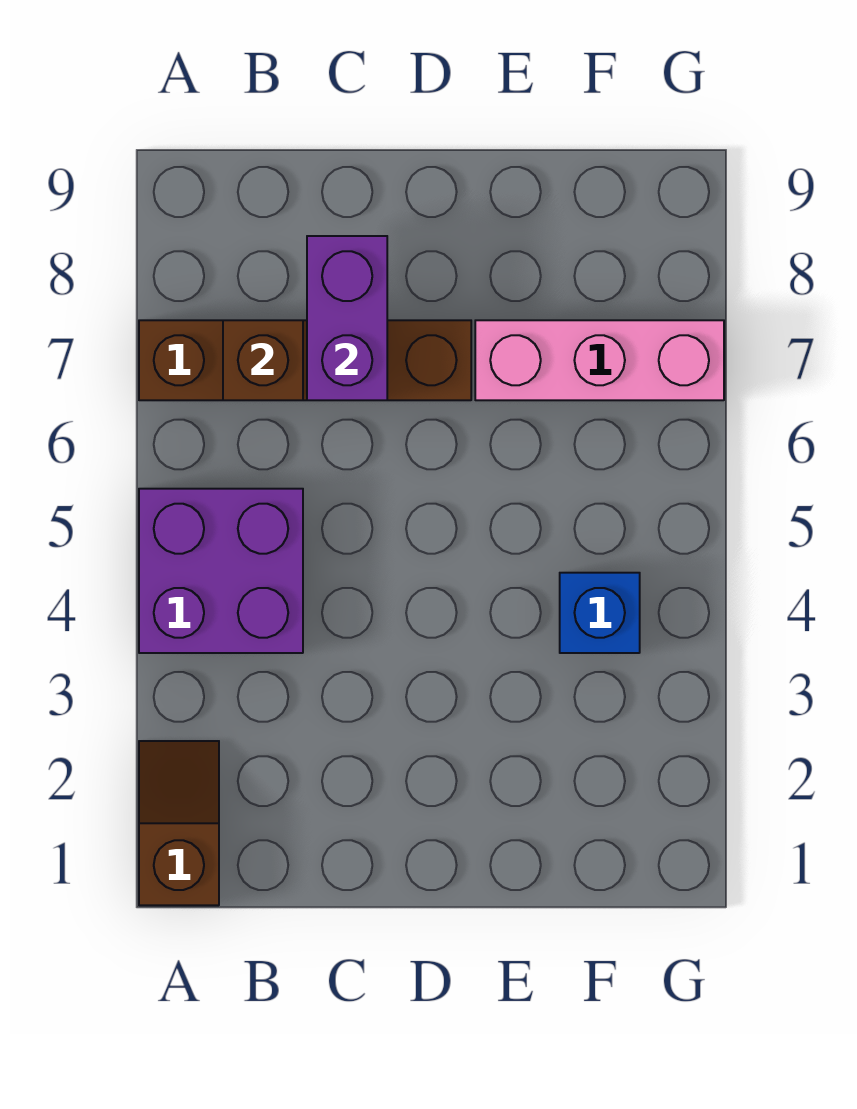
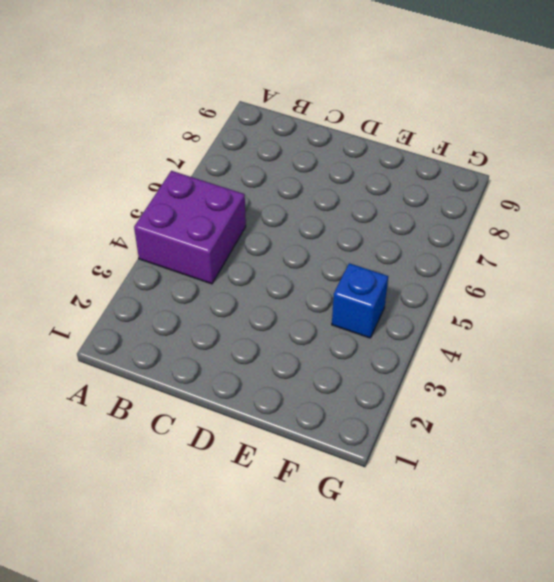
none -> brown 1x2 slope [139,741,219,905]
none -> brown 1x4 brick [139,320,471,400]

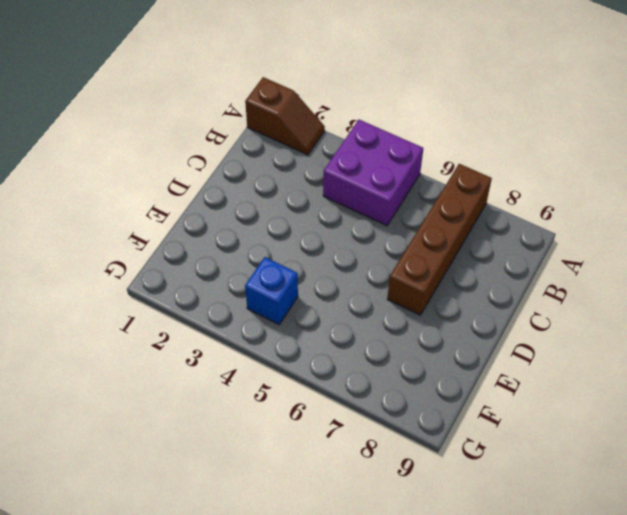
none -> pink 1x3 brick [475,320,724,400]
none -> brown 1x1 brick [223,320,303,400]

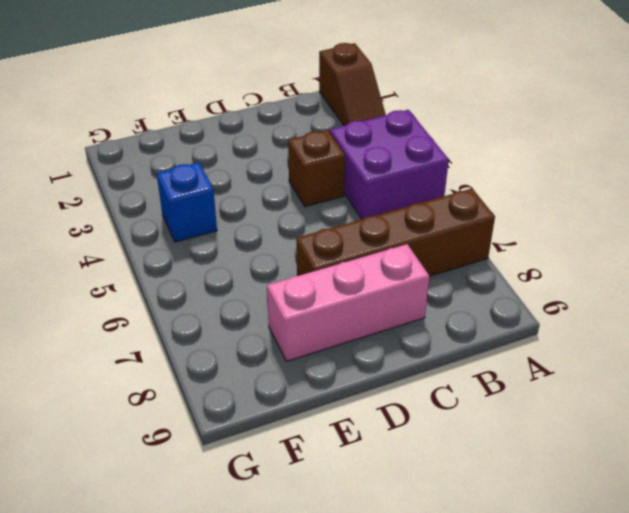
brown 1x1 brick [288,130,345,207] -> brown 1x1 brick moved to [223,320,303,400]
pink 1x3 brick [267,244,429,361] -> pink 1x3 brick moved to [475,320,724,400]
none -> purple 1x2 brick [307,236,387,400]

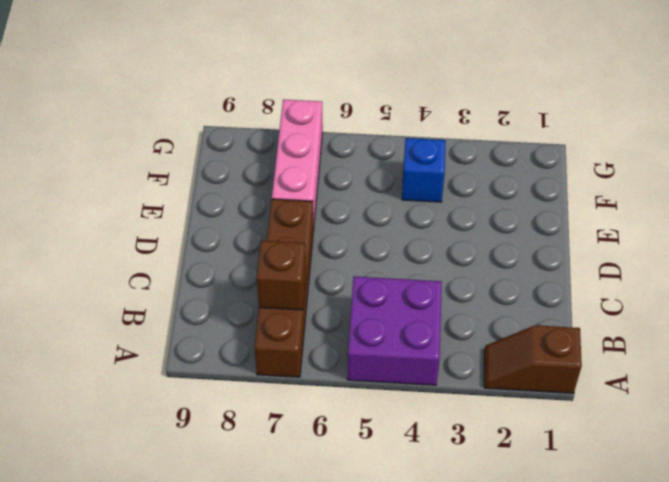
none -> purple 1x2 brick [307,236,387,400]

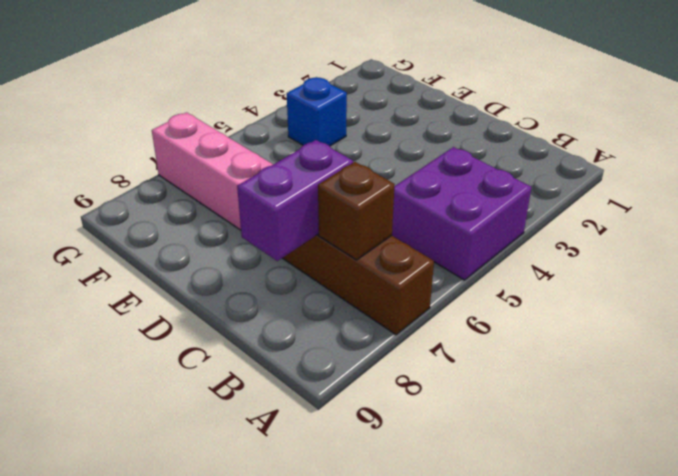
none -> brown 1x2 slope [139,741,219,905]

